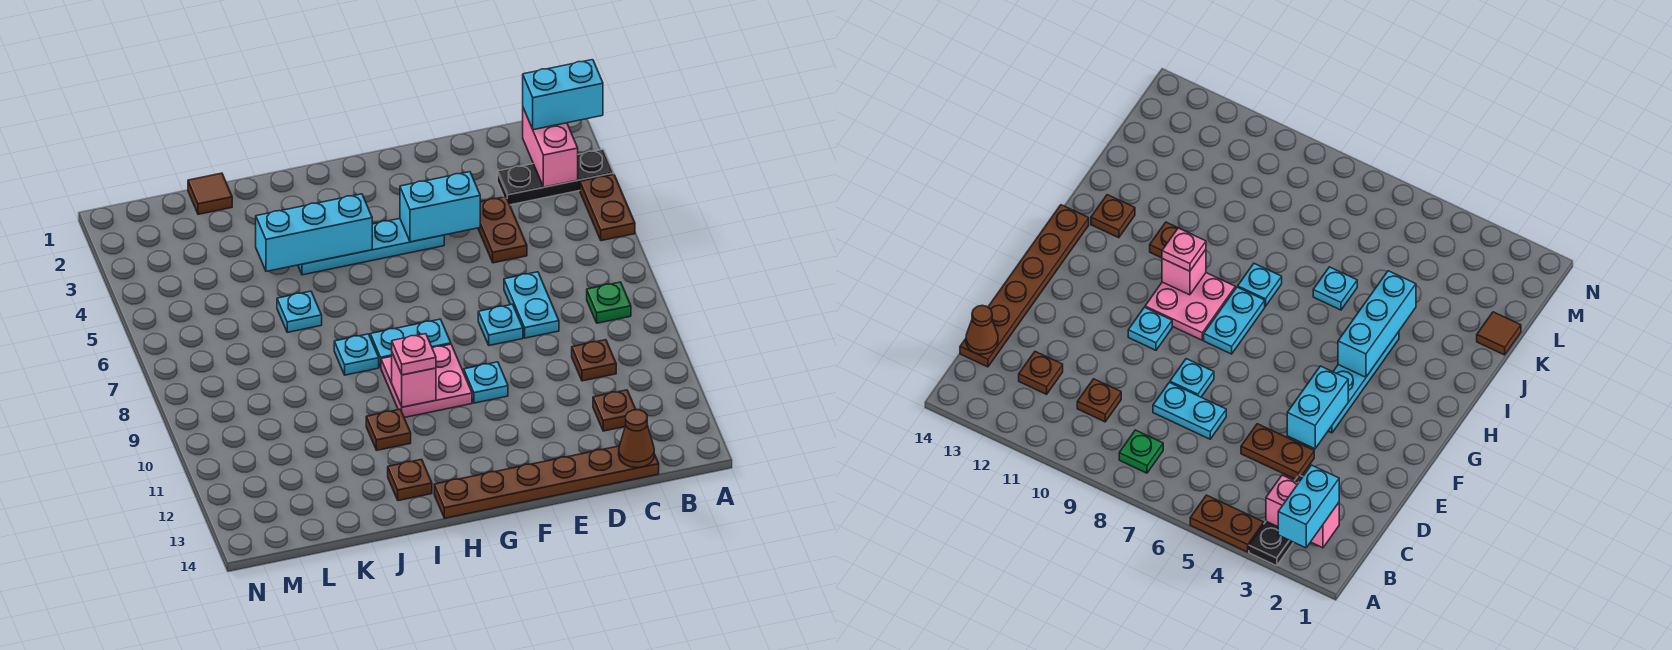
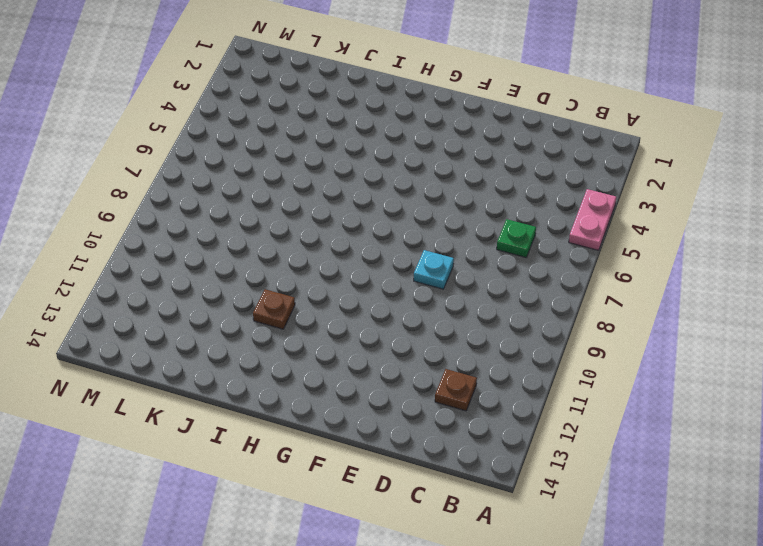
pink 1x2 plate [569,189,616,250] -> brown 1x2 plate [580,174,635,241]
green 1x1 plate [497,219,536,257] -> green 1x1 plate moved to [587,282,631,323]
none -> black 1x3 plate [497,149,614,205]
none -> brown 1x1 plate [572,340,616,381]
none -> brown 1x6 plate [434,446,659,518]

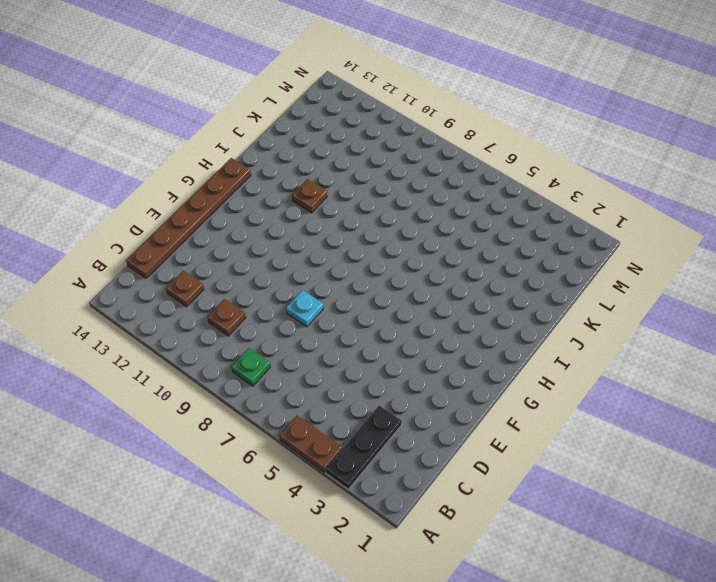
none -> brown 1x2 plate [478,197,527,263]
none -> cyan 1x2 plate [504,272,559,338]
none -> cyan 1x4 plate [298,218,444,275]

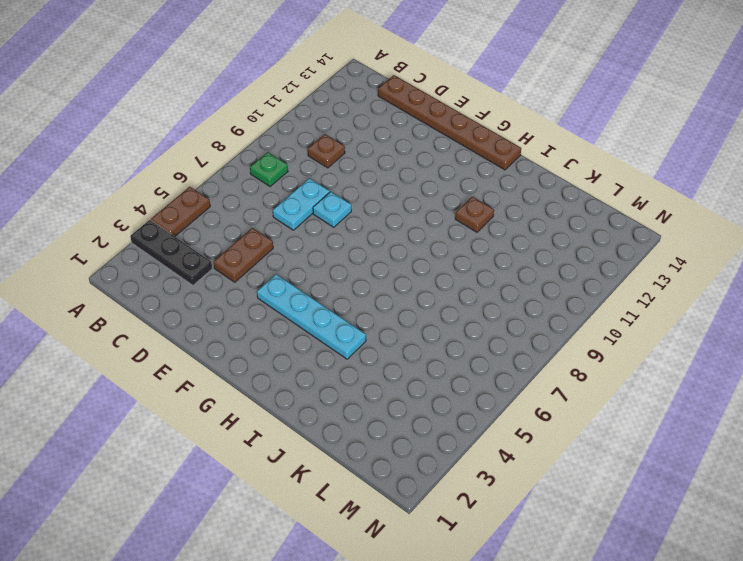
none -> brown 1x1 plate [593,390,636,431]
none -> cyan 1x1 plate [464,362,508,403]
none -> cyan 1x2 plate [370,319,451,367]

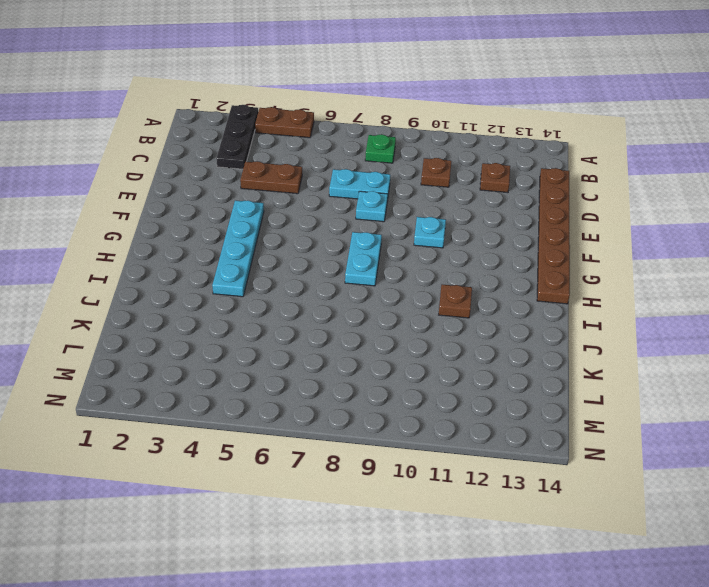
none -> pink 2x2 plate [381,344,472,418]
none -> cyan 1x1 plate [334,334,379,375]
none -> brown 1x1 plate [388,459,432,501]

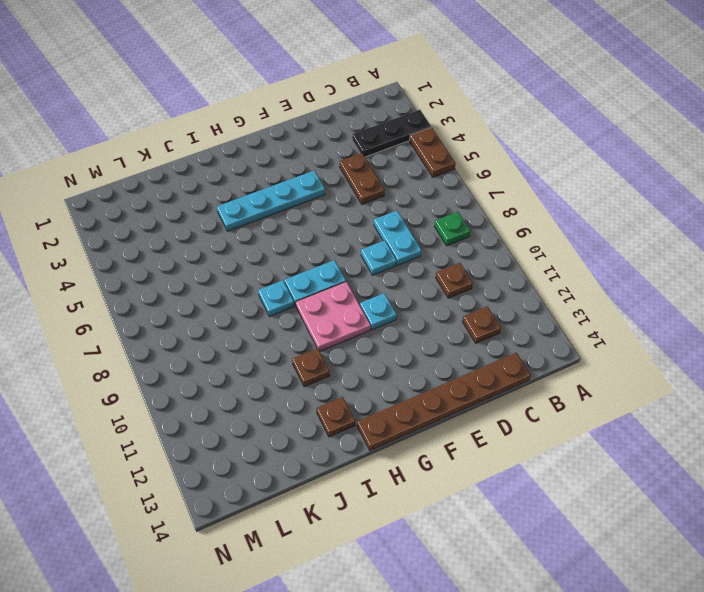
none -> cyan 1x1 plate [277,291,322,332]
none -> brown 1x1 tile [188,173,232,214]
none -> pink 1x2 brick [523,108,578,187]

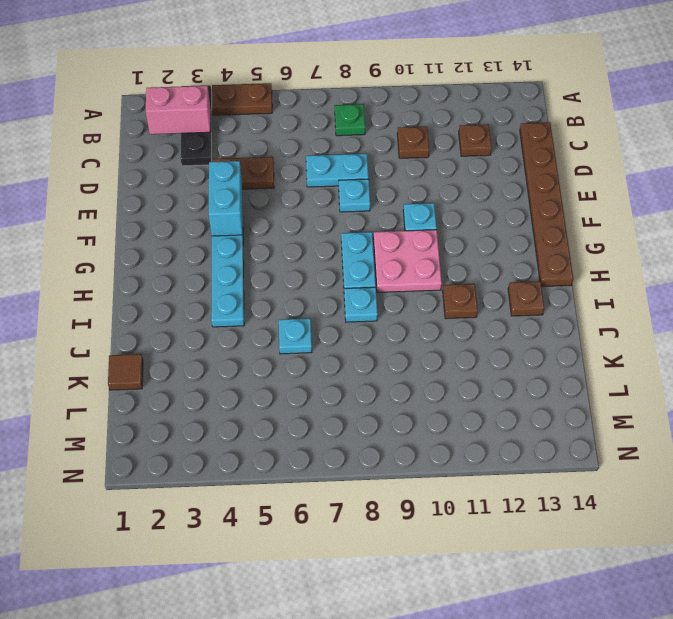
none -> brown 1x1 cone [619,410,654,468]
none -> cyan 1x3 brick [256,194,372,271]
none -> pink 1x1 brick [392,353,436,407]

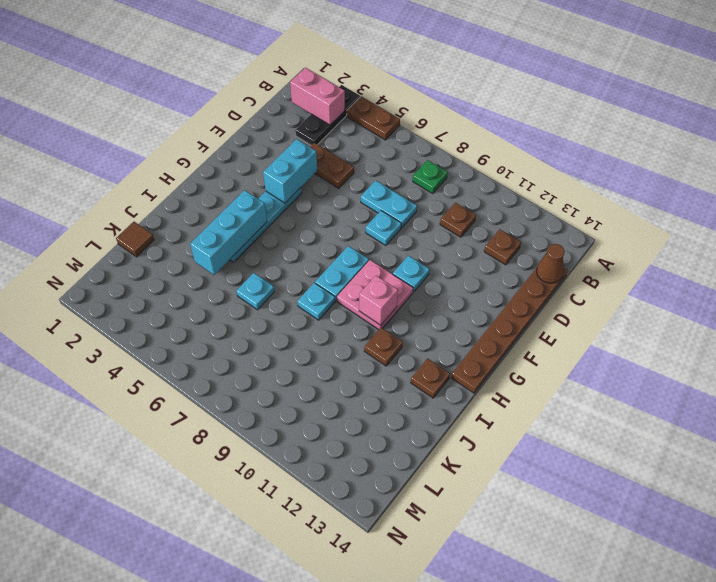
none -> cyan 1x2 brick [523,60,603,130]
none -> pink 1x1 plate [392,334,436,375]

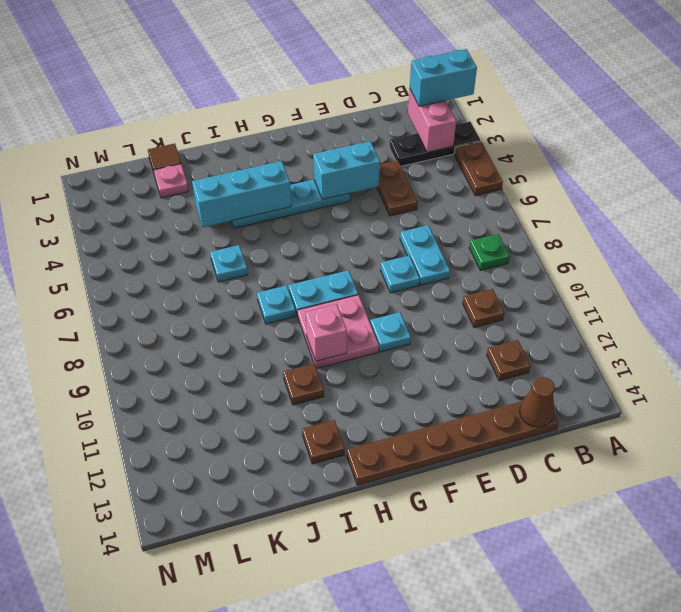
pink 1x1 plate [154,164,189,198] -> pink 1x1 plate moved to [392,334,436,375]

